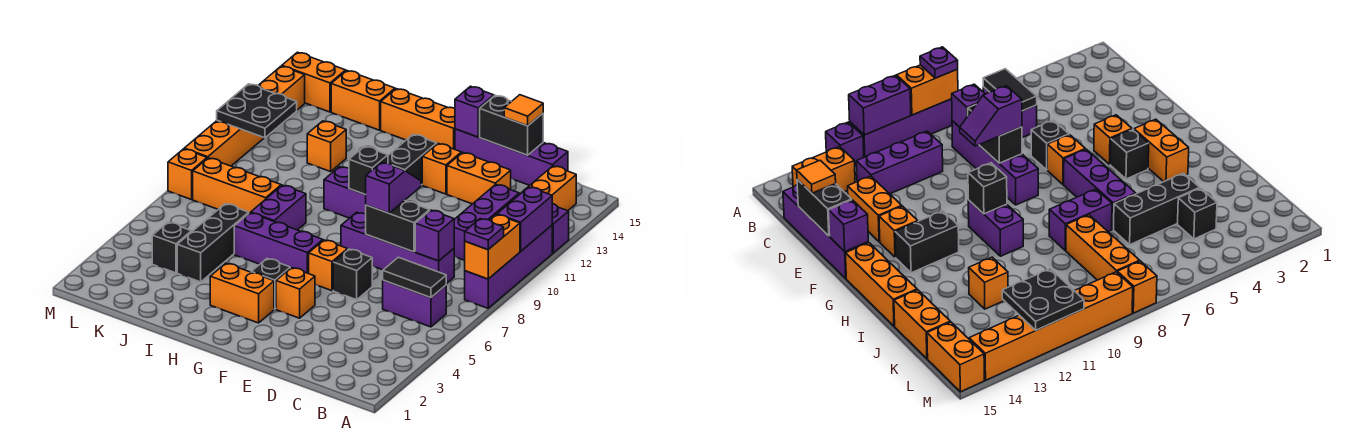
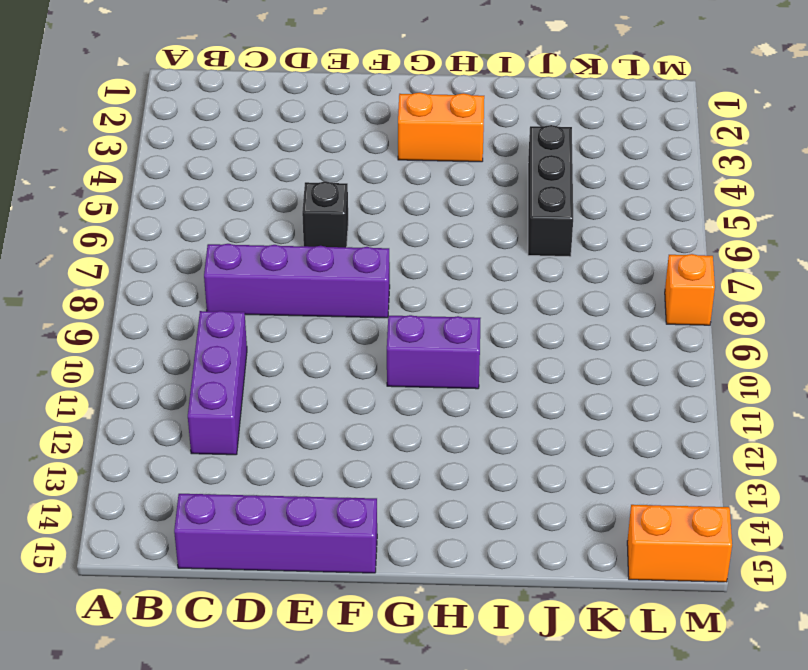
none -> purple 1x4 brick [465,225,552,308]
none -> purple 1x1 brick [552,204,569,253]
none -> purple 1x2 brick [383,280,446,327]
none -> orange 1x2 brick [524,166,576,211]

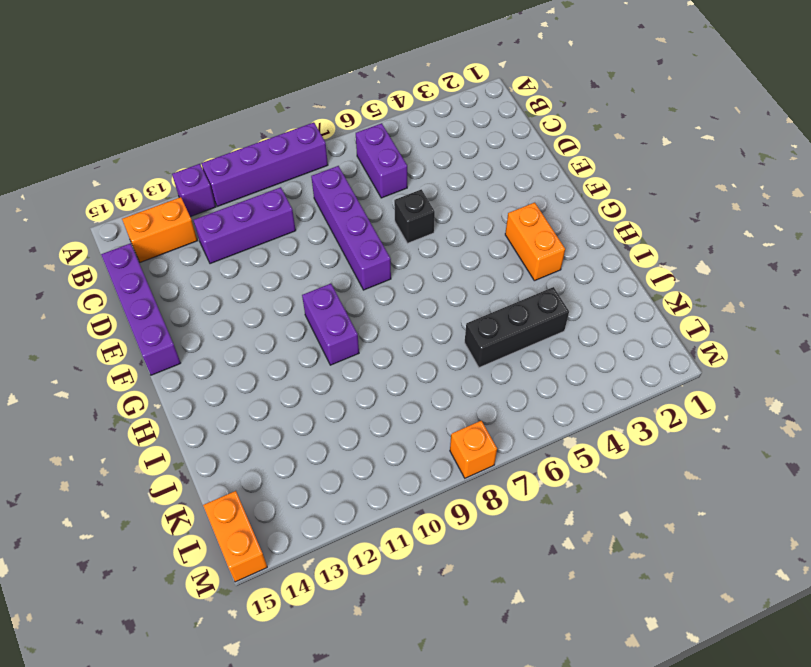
none -> orange 1x2 brick [447,152,511,204]
none -> orange 1x1 brick [276,268,315,318]
none -> orange 1x1 brick [309,240,348,291]
none -> orange 1x1 brick [422,144,461,194]

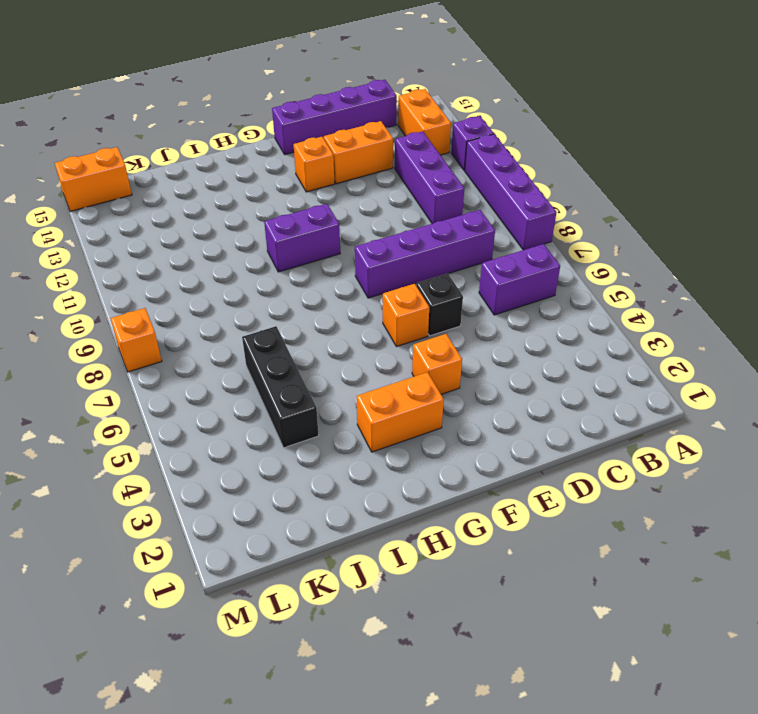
none -> black 1x1 brick [251,259,290,309]
none -> purple 1x3 brick [234,213,323,274]
none -> black 1x2 brick [388,134,437,185]
none -> orange 1x3 brick [381,89,455,149]

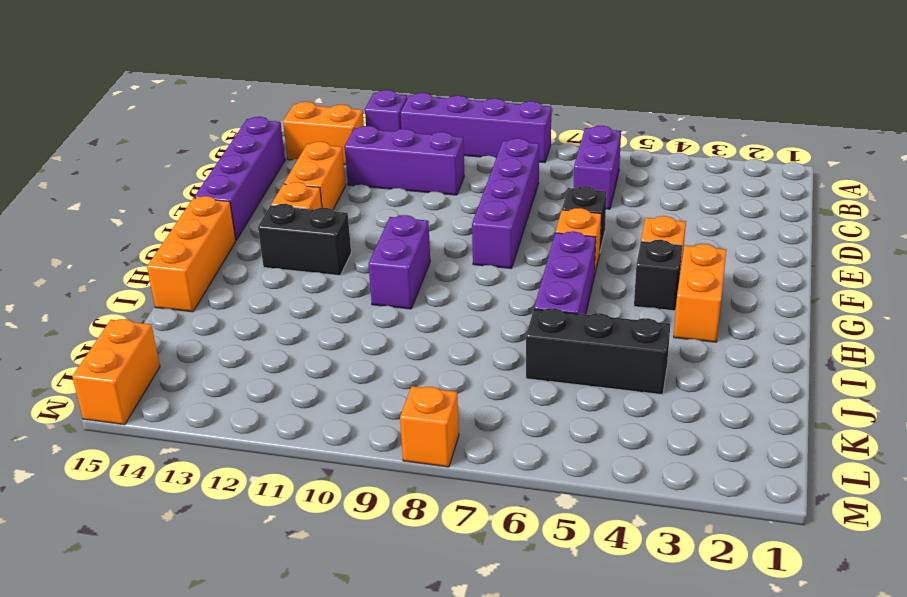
none -> purple 1x2 brick [251,185,306,230]
none -> orange 1x3 brick [193,158,281,213]
none -> orange 1x1 brick [307,121,346,172]
none -> orange 1x2 brick [331,71,395,130]

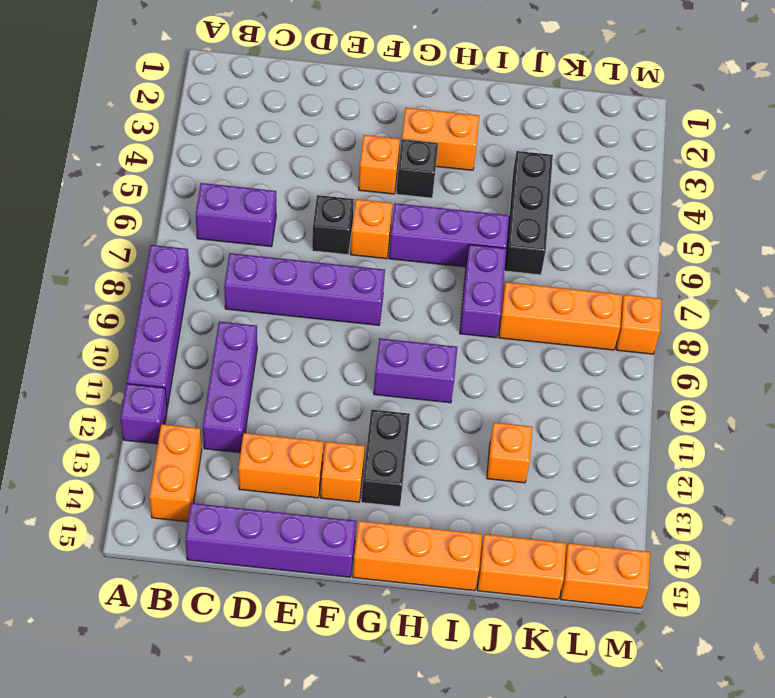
none -> black 1x1 brick [152,222,191,273]
none -> orange 1x6 brick [184,66,305,166]
none -> orange 1x2 brick [465,215,520,279]
none -> purple 1x2 brick [497,187,552,251]

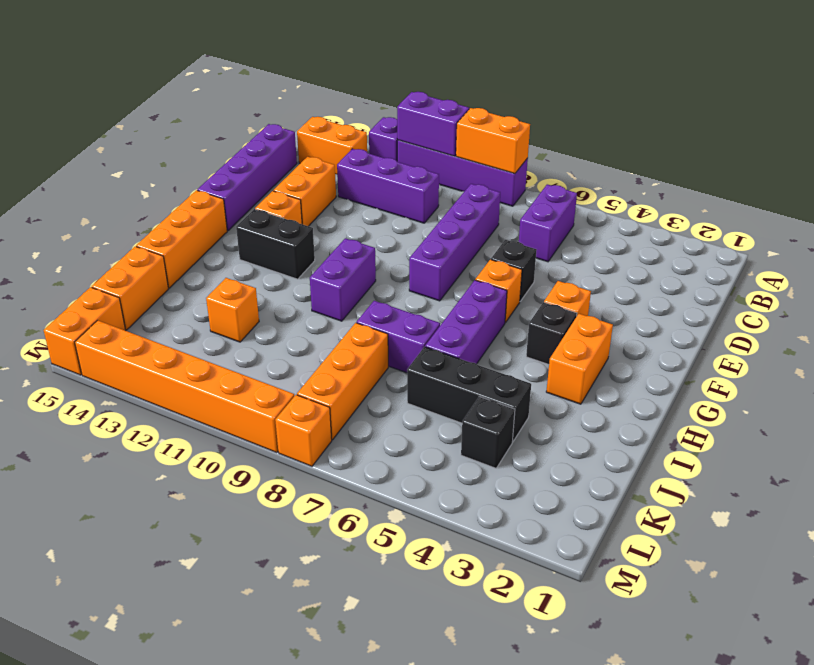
none -> black 1x2 tile [383,257,446,298]
none -> purple 1x1 brick [415,210,454,261]
none -> black 1x2 brick [366,200,430,252]
none -> black 1x2 brick [480,96,543,155]

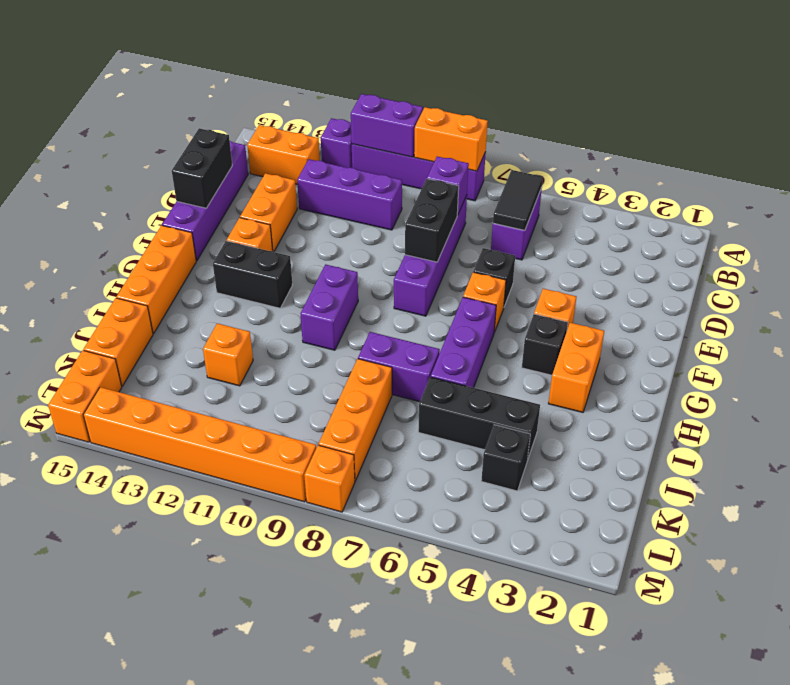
none -> purple 1x1 brick [455,86,494,137]
none -> black 1x1 brick [349,146,388,195]
none -> black 2x2 plate [217,84,297,138]
none -> purple 1x1 plate [465,219,504,250]

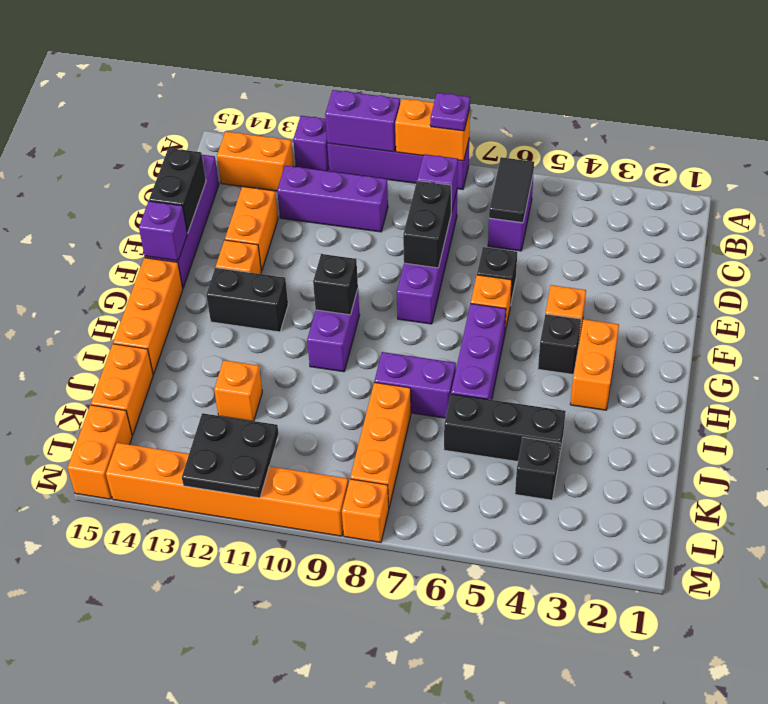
none -> orange 1x1 tile [504,95,543,126]
none -> purple 1x2 slope [366,162,421,213]

